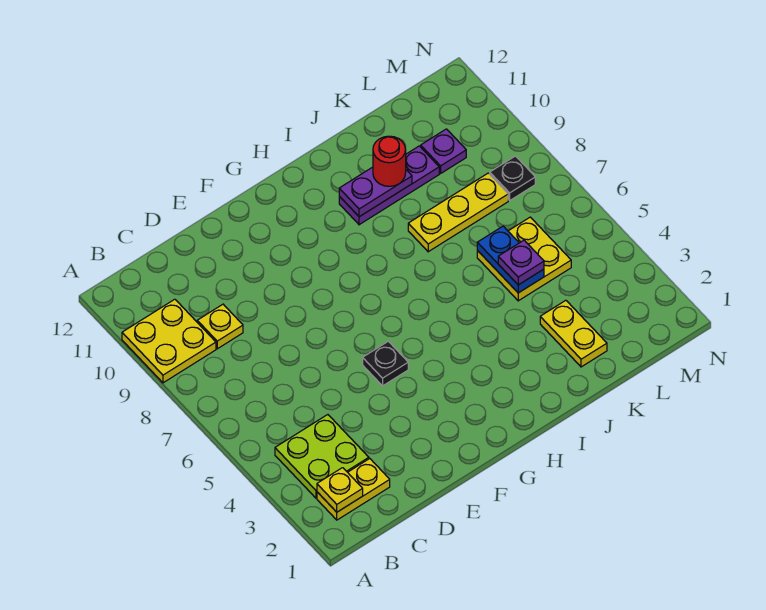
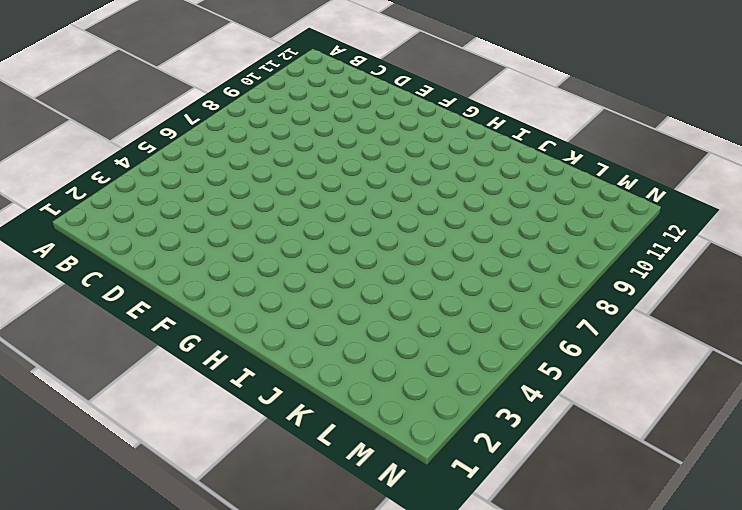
none -> yellow 2x2 plate [122,299,216,383]
none -> yellow 1x2 plate [317,459,390,520]
none -> lime 2x2 plate [275,415,369,498]

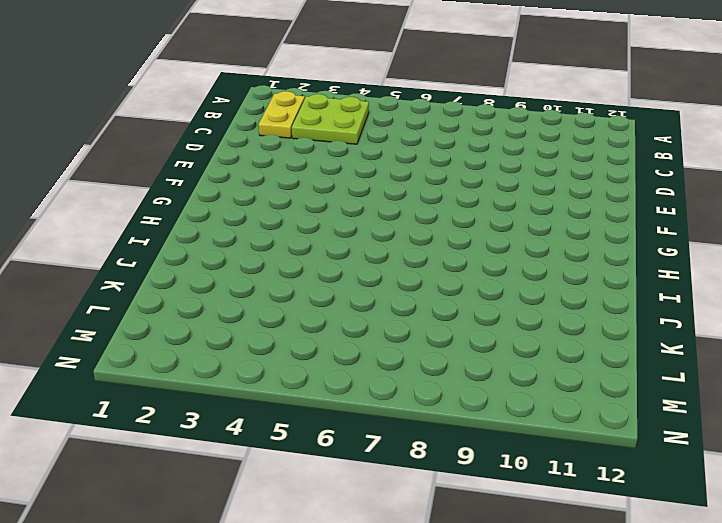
none -> yellow 2x2 plate [122,299,216,383]
none -> yellow 1x1 plate [197,304,243,349]
none -> black 1x1 plate [363,341,408,386]

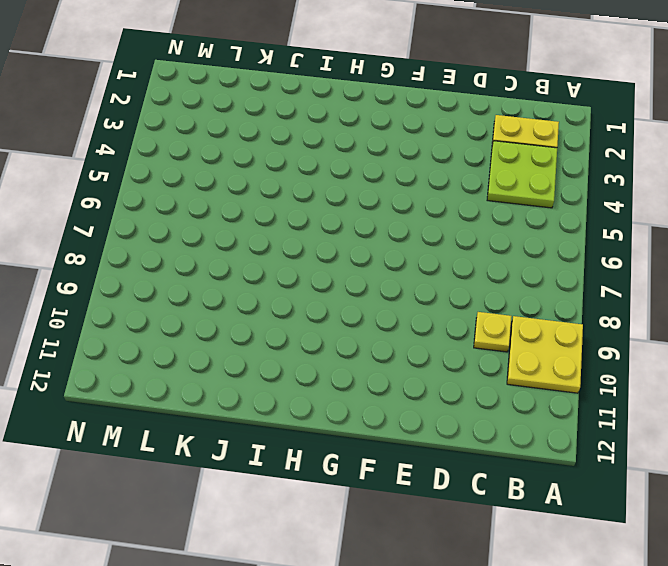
none -> black 1x1 plate [363,341,408,386]
none -> purple 1x3 plate [339,146,439,225]
none -> yellow 1x3 plate [408,173,508,252]

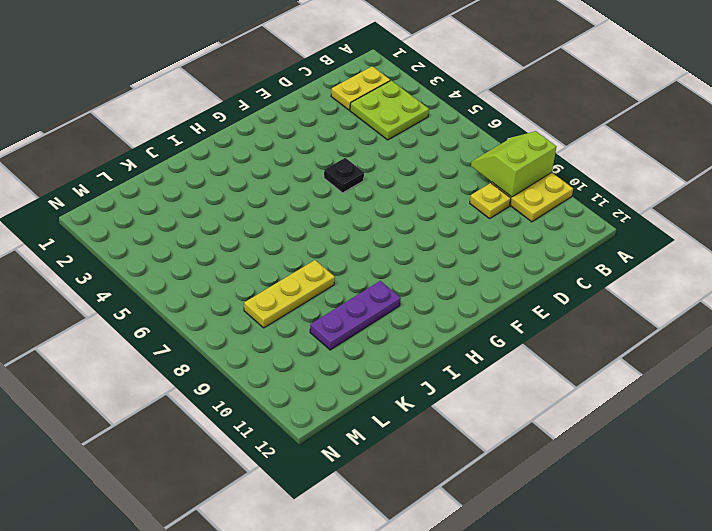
lime 2x2 slope [471,131,557,197] -> none
none -> yellow 1x2 plate [540,300,607,367]
none -> yellow 2x2 plate [477,217,571,301]
none -> purple 1x1 plate [421,129,466,173]

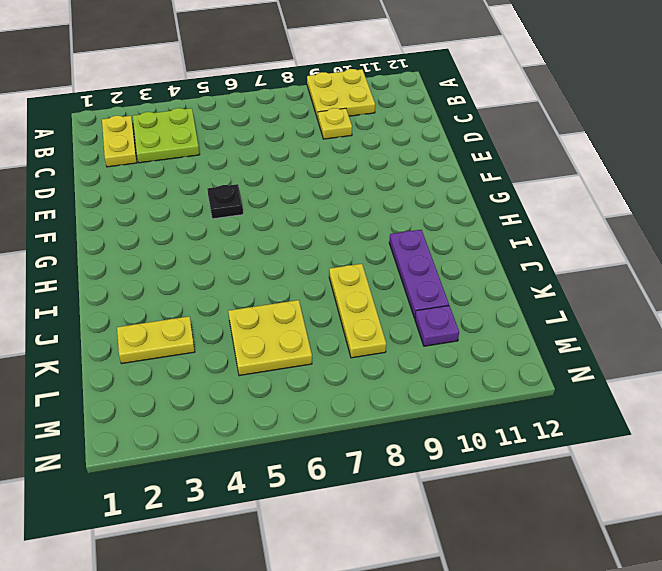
none -> black 1x1 plate [490,156,535,200]
none -> yellow 1x1 plate [317,468,363,512]
none -> purple 1x2 plate [339,167,412,217]

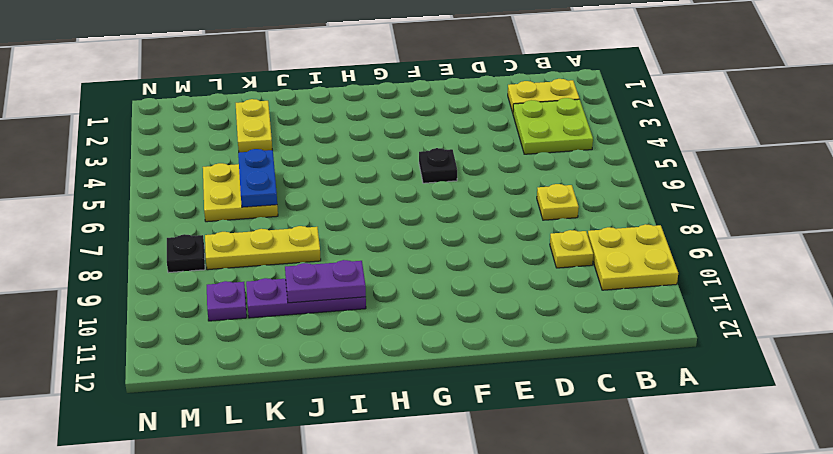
yellow 1x1 plate [537,184,579,220] -> yellow 1x1 plate moved to [317,468,363,512]
none -> red 1x1 round brick [373,136,406,186]
none -> purple 1x1 plate [498,240,544,285]

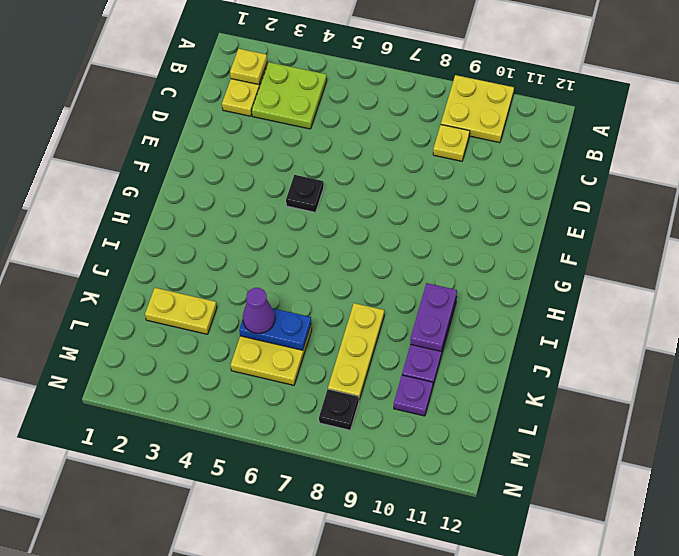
purple 1x1 cone [243,288,275,333] -> purple 1x1 plate [498,240,544,285]
none -> red 1x1 round brick [373,136,406,186]

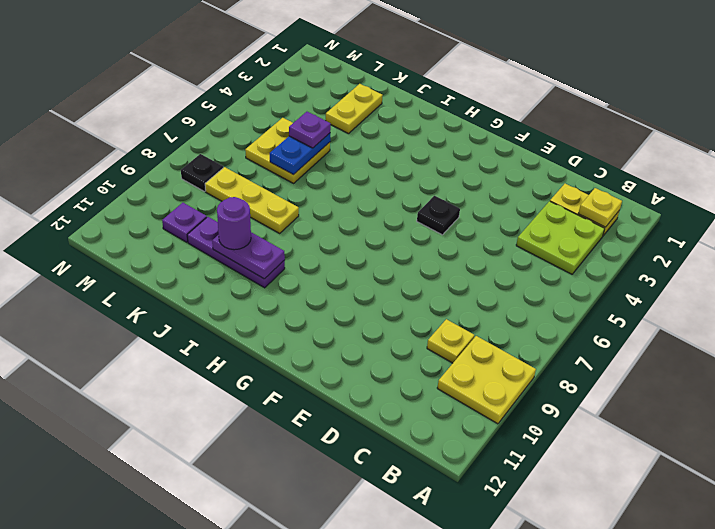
purple 1x1 round brick [217,197,251,250] -> red 1x1 round brick [373,136,406,186]

